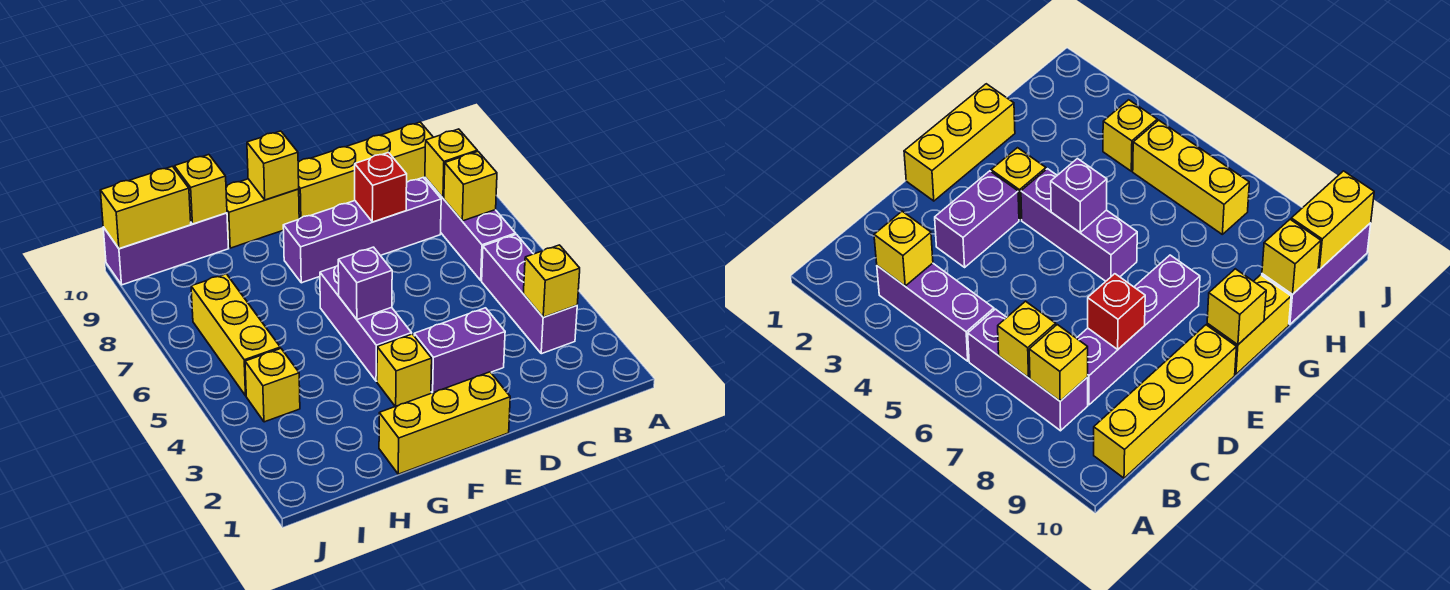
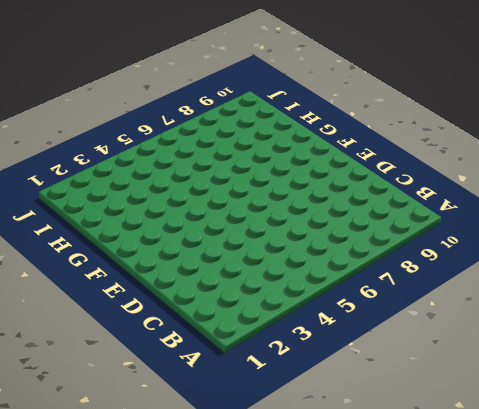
none -> purple 1x3 brick [482,234,577,354]
none -> purple 1x3 brick [425,177,515,281]
none -> yellow 1x4 brick [298,122,433,219]

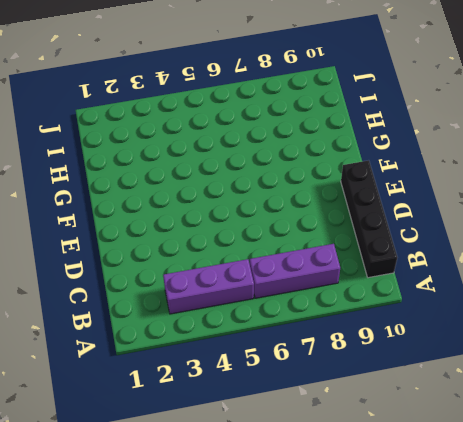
black 1x4 brick [341,160,397,278] -> yellow 1x4 brick [298,122,433,219]
none -> purple 1x4 brick [283,178,441,283]
none -> purple 1x2 brick [414,308,505,393]
none -> yellow 1x3 brick [379,372,510,474]

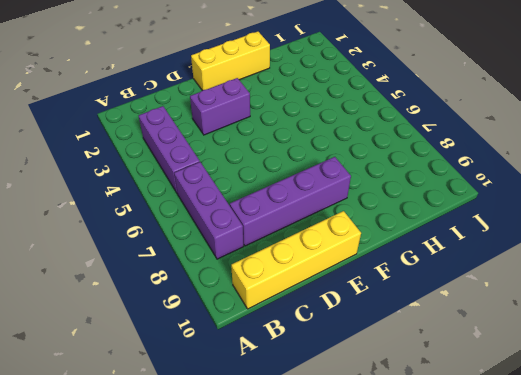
none -> yellow 1x1 brick [377,334,432,406]
none -> purple 1x3 brick [320,266,412,381]
none -> yellow 1x2 brick [226,179,299,248]

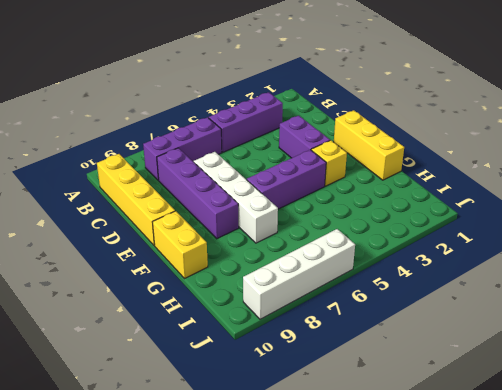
white 1x4 brick [194,152,278,243] -> none
white 1x4 brick [243,229,355,319] -> none
none -> purple 1x3 brick [103,213,229,285]
none -> yellow 1x1 brick [245,348,300,422]
none -> yellow 1x3 brick [191,274,280,396]

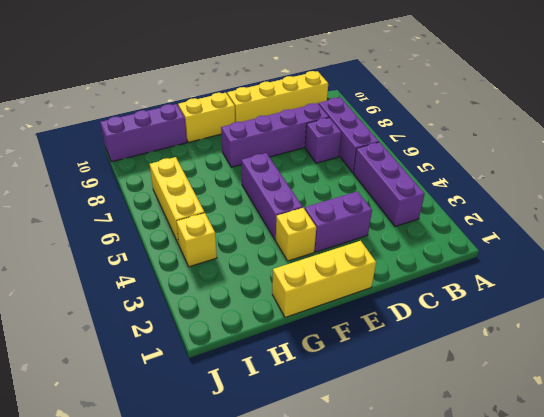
purple 1x1 brick [305,118,341,163] -> purple 1x1 brick moved to [338,247,392,319]
none -> yellow 1x1 brick [523,245,580,317]
none -> yellow 1x1 brick [444,151,497,221]
none -> yellow 1x1 brick [425,129,477,198]

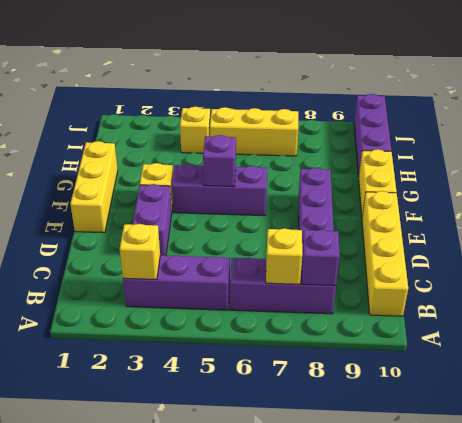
purple 1x1 brick [302,230,339,286] -> yellow 1x1 brick [425,129,477,198]
none -> red 1x1 brick [355,152,407,222]
none -> yellow 1x1 brick [247,131,299,200]
none -> yellow 1x1 brick [174,155,227,224]

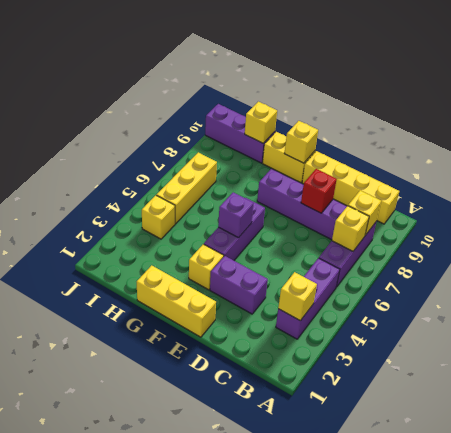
none -> yellow 1x2 brick [100,166,191,249]

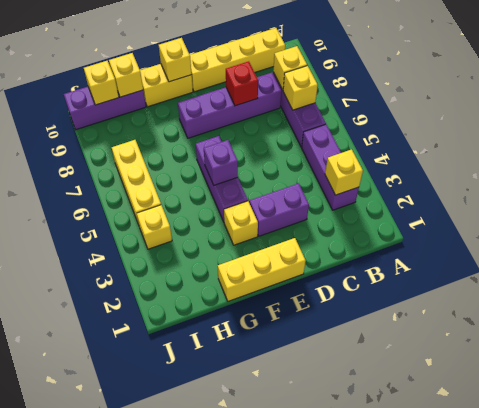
yellow 1x1 brick [84,61,119,105] -> yellow 1x2 brick [100,166,191,249]

